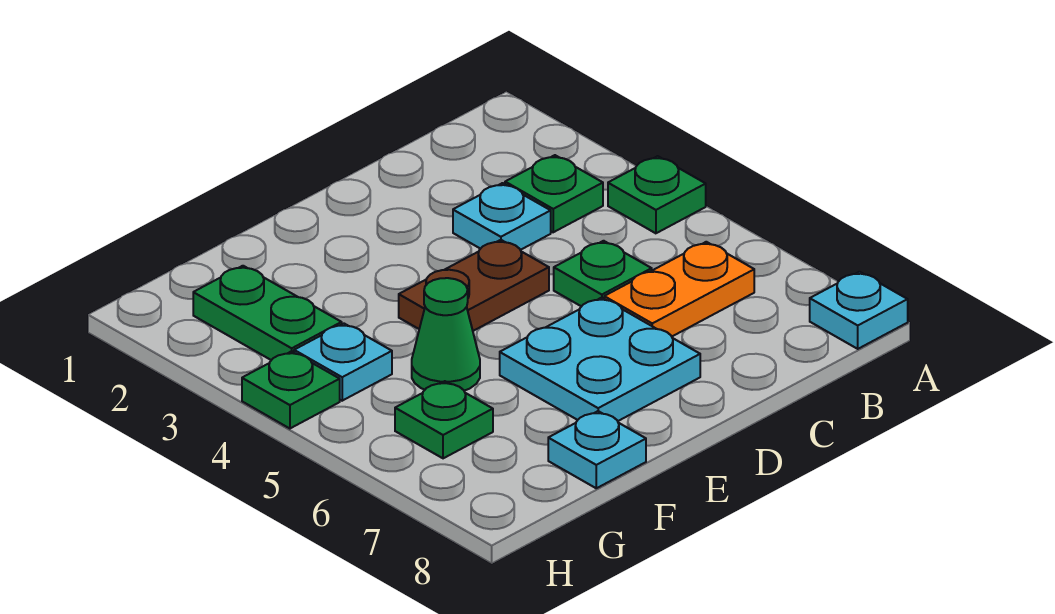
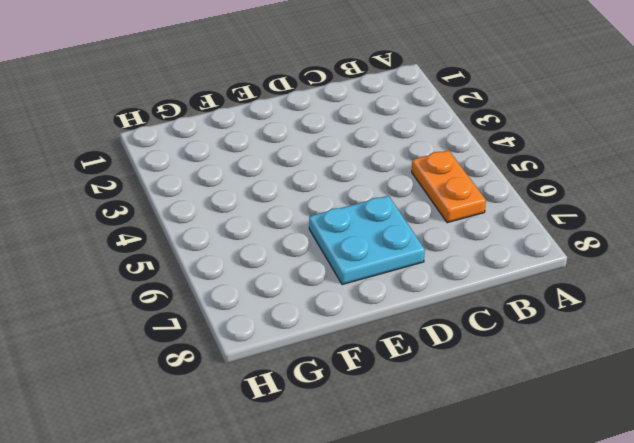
orange 1x2 plate [412,150,486,223] -> orange 1x2 plate turned to [604,242,754,336]
none -> green 1x1 plate [608,156,706,233]
none -> cyan 1x1 plate [810,272,908,349]
none -> green 1x1 plate [505,155,603,232]

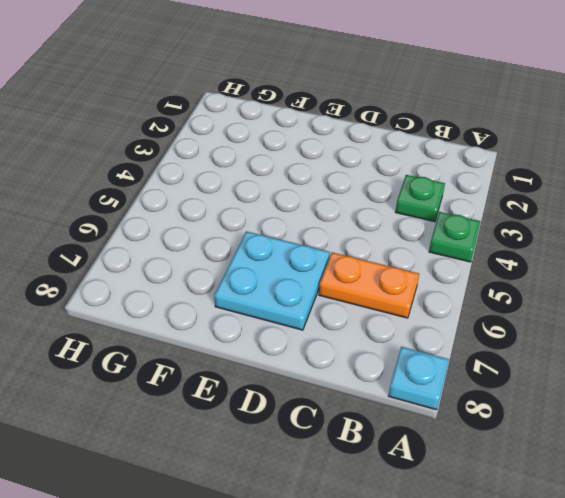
none -> cyan 1x1 plate [453,183,551,250]
none -> green 1x1 plate [554,241,652,306]
none -> brown 1x2 plate [399,240,549,331]

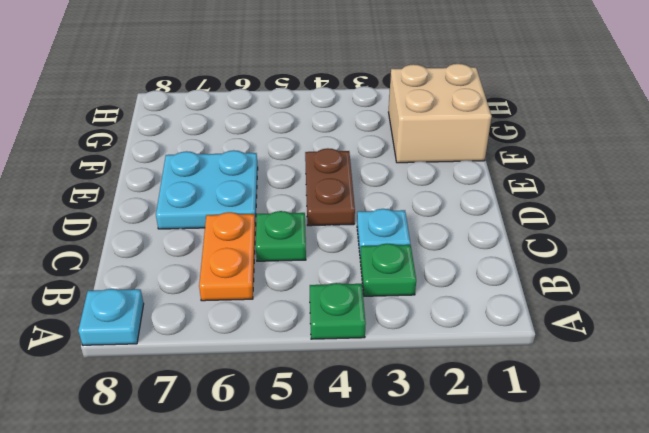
tan 2x2 brick [389,64,492,163] -> green 1x2 plate [193,266,342,360]
none -> green 1x1 cone [412,278,480,391]
none -> cyan 1x1 plate [548,411,646,488]
none -> cyan 1x1 plate [294,324,392,401]

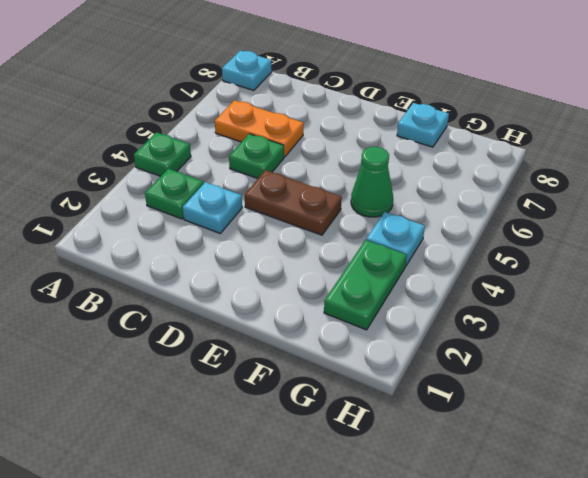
none -> cyan 2x2 plate [500,298,700,421]
none -> green 1x1 plate [395,381,493,458]
none -> green 1x1 plate [242,351,340,429]

